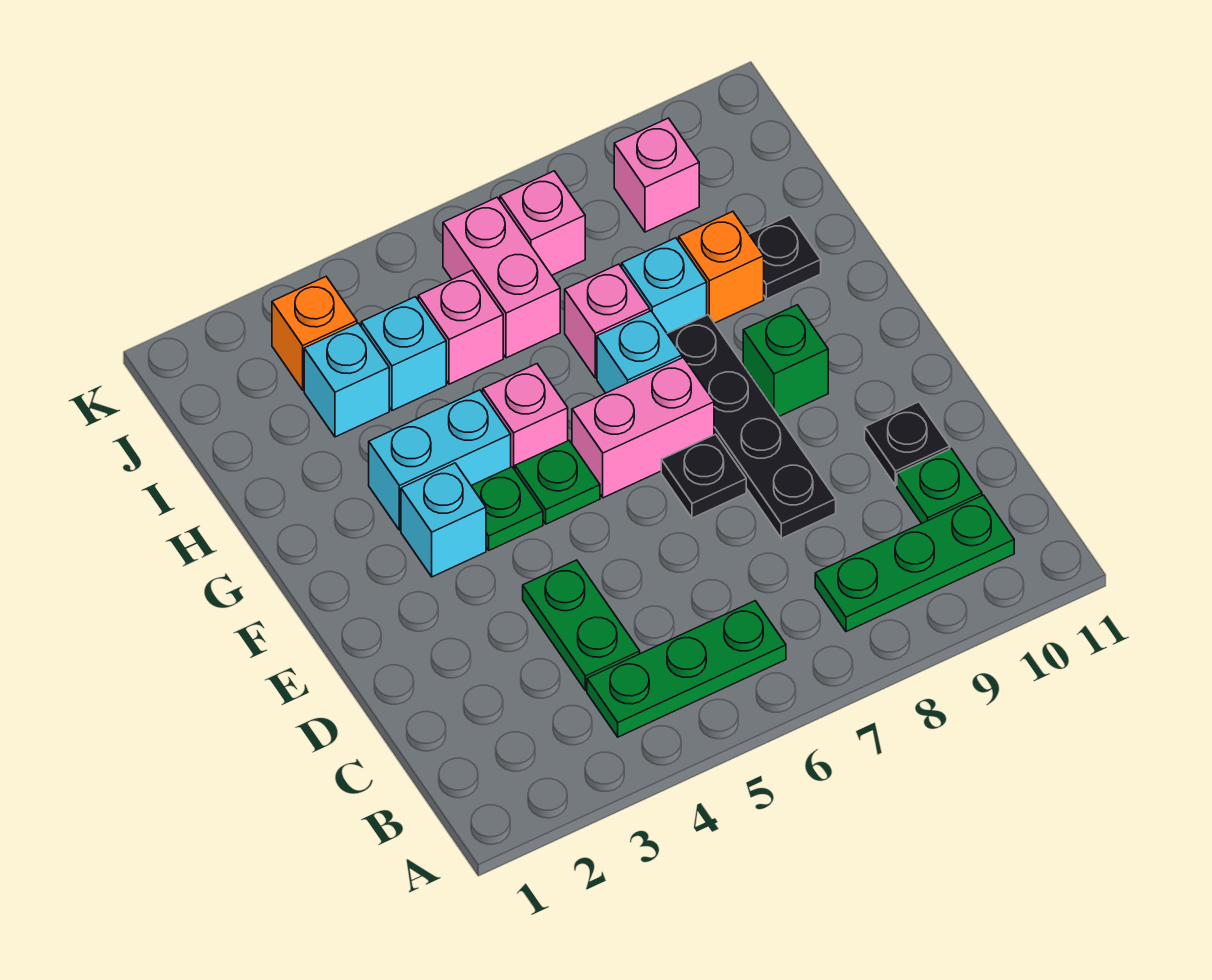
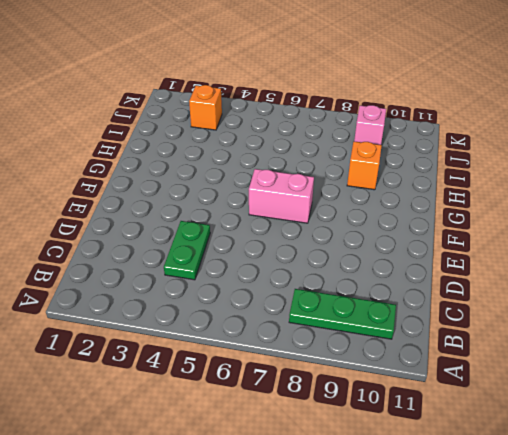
none -> green 1x3 plate [587,601,786,737]
none -> green 1x1 plate [897,449,982,523]
none -> black 1x4 plate [667,315,836,538]

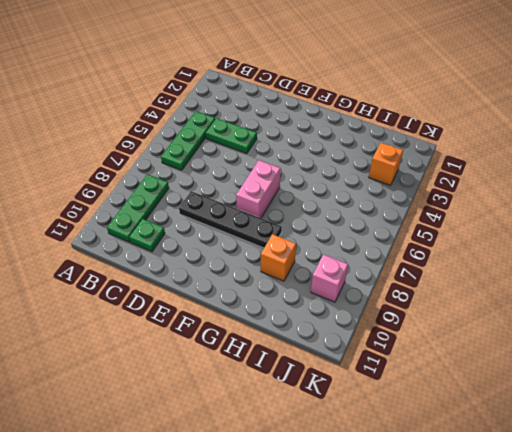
none -> black 1x1 plate [865,402,950,486]
none -> black 1x1 plate [661,434,746,518]
none -> cyan 1x1 brick [401,463,486,577]

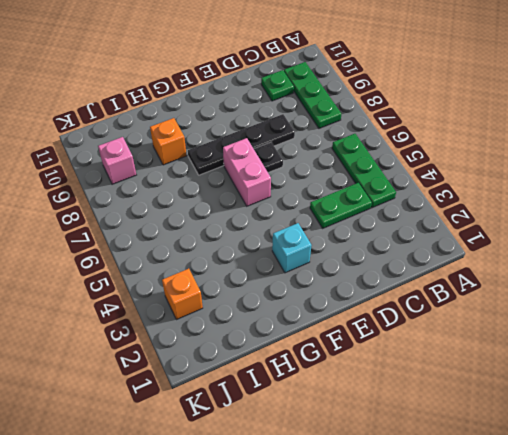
none -> black 1x1 plate [865,402,950,486]
none -> green 1x1 plate [472,467,543,550]
none -> green 1x1 plate [515,441,600,524]

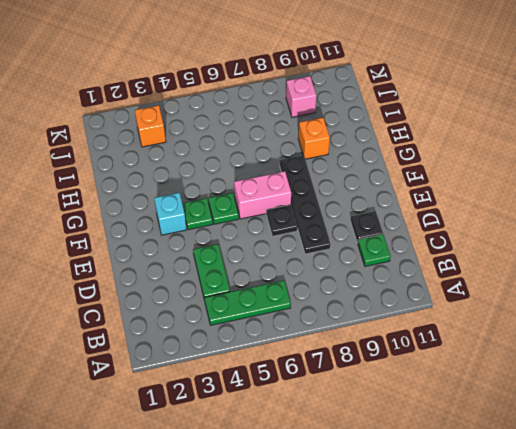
none -> green 1x3 plate [815,495,1014,632]
none -> green 1x1 brick [743,305,828,416]
none -> cyan 1x2 brick [369,390,511,530]

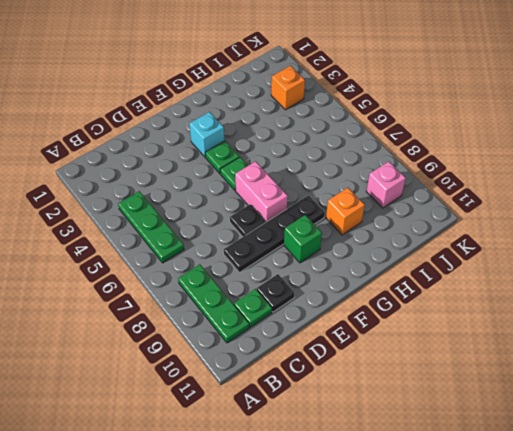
none -> green 1x2 plate [523,560,640,691]
none -> cyan 1x2 brick [369,390,511,530]
none -> pink 1x1 brick [483,364,568,470]

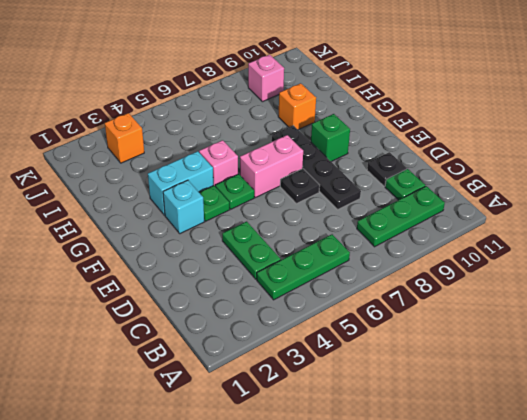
none -> cyan 1x1 brick [597,311,682,393]
none -> pink 1x1 brick [565,264,650,378]
none -> cyan 1x1 brick [622,238,707,333]

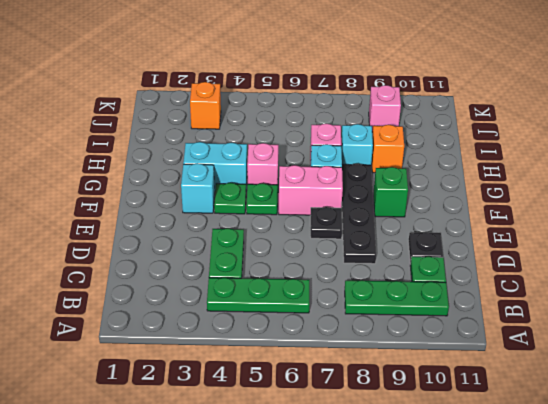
none -> black 1x1 plate [749,215,821,299]
none -> cyan 1x1 brick [304,323,389,437]
none -> cyan 1x1 brick [361,297,446,411]

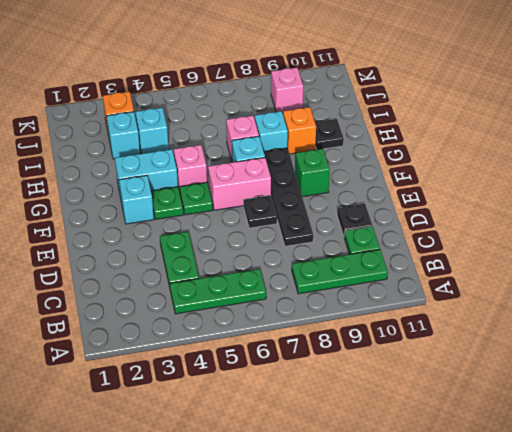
none -> pink 1x1 brick [418,270,503,384]
none -> pink 1x2 brick [443,197,560,358]
none -> pink 1x1 brick [500,171,585,275]

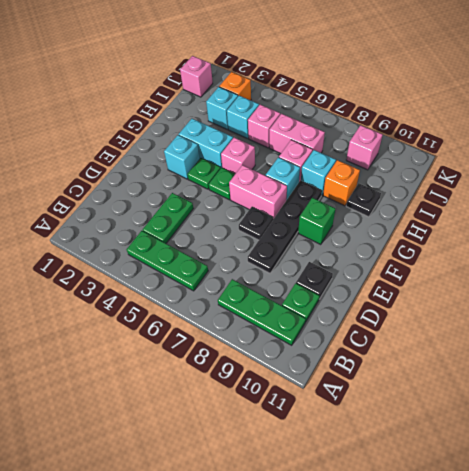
pink 1x2 brick [269,114,325,154] -> pink 1x2 brick turned to [443,197,560,358]
pink 1x1 brick [180,56,213,97] -> pink 1x1 brick moved to [500,171,585,275]

